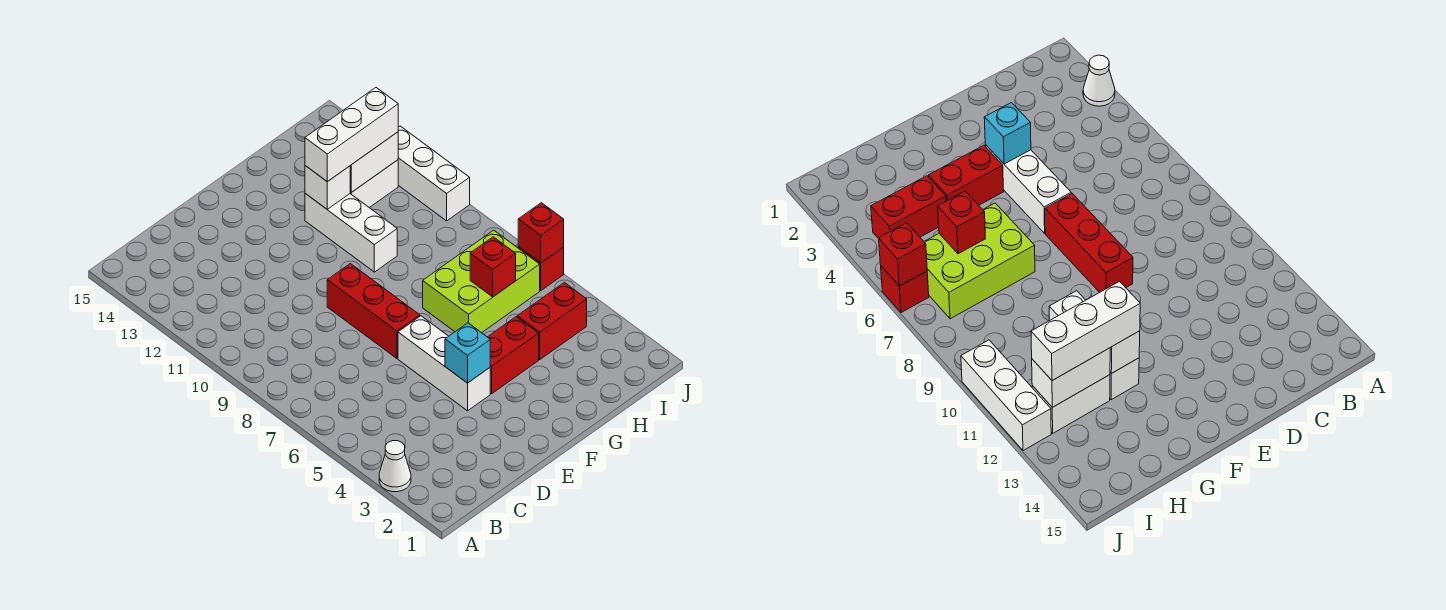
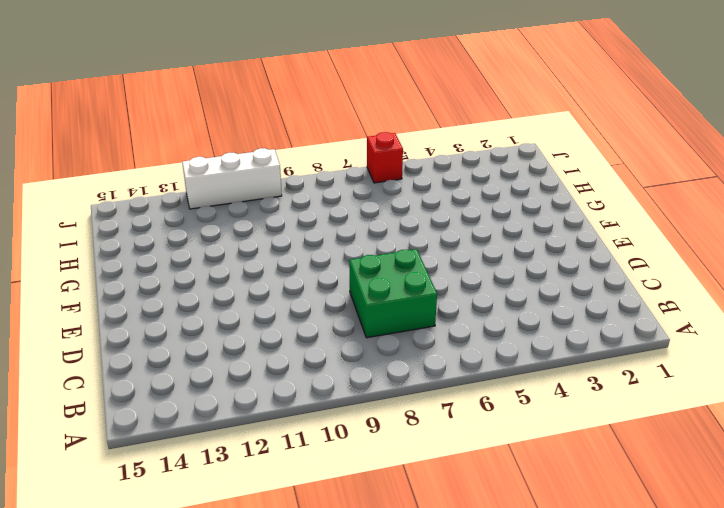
green 2x2 brick [349,249,437,338] -> none
none -> white 1x1 cone [379,441,411,492]
none -> white 1x3 brick [398,316,490,411]
none -> red 1x3 brick [327,264,420,358]

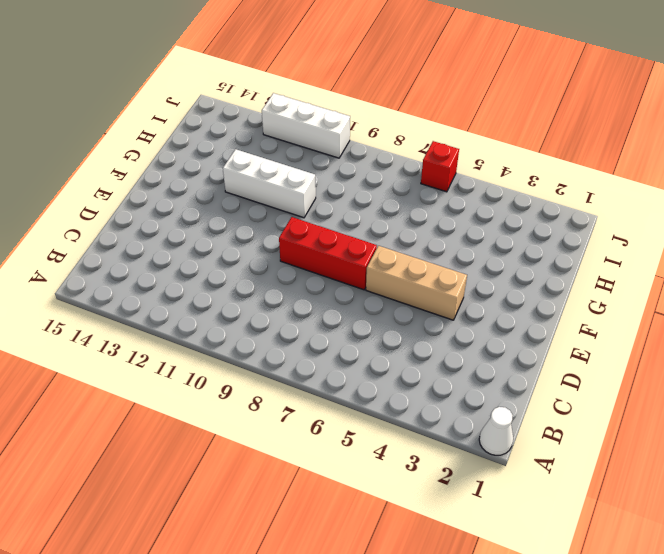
white 1x1 cone [479,407,513,455] -> white 1x1 cone moved to [379,441,411,492]
tan 1x3 brick [366,246,467,320] -> white 1x3 brick [398,316,490,411]
none -> red 1x2 brick [488,317,539,394]
none -> lime 2x3 brick [423,230,540,333]
none -> red 1x2 brick [517,283,587,359]

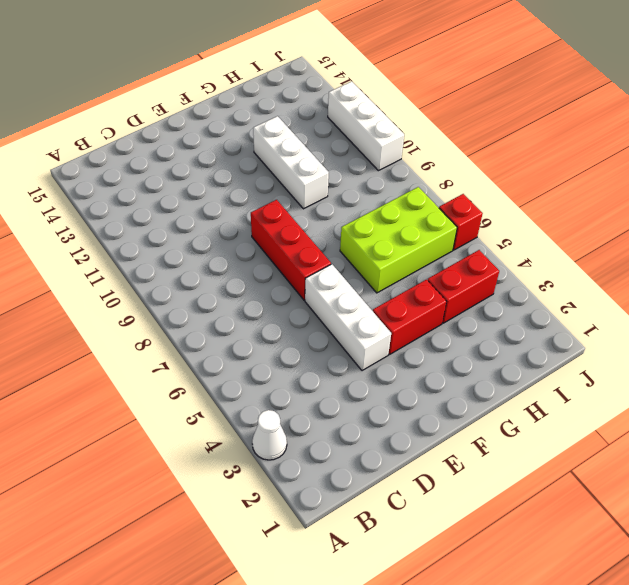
none -> white 1x2 brick [350,160,398,208]
none -> cyan 1x1 brick [445,323,490,383]
none -> white 1x1 brick [305,166,350,209]

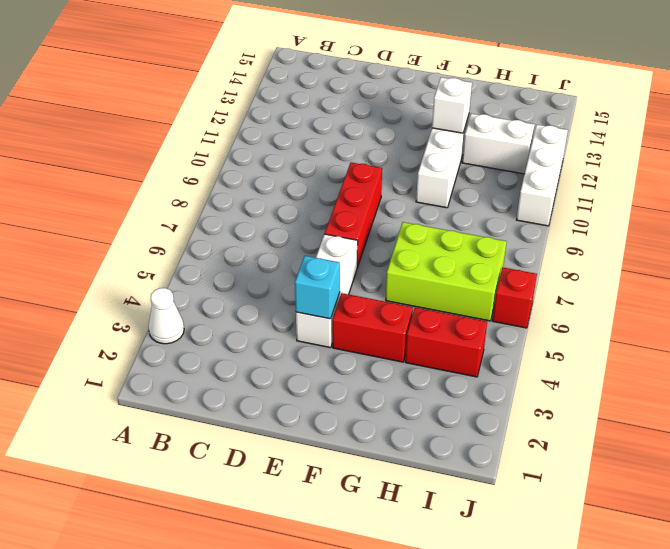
none -> red 1x1 brick [470,237,516,297]
none -> white 1x2 brick [350,132,398,192]
none -> red 1x1 brick [518,203,564,263]

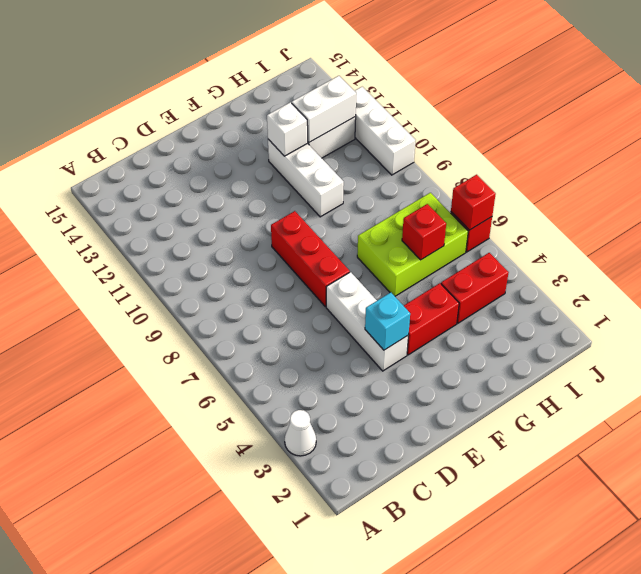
none -> white 1x3 brick [305,88,398,182]

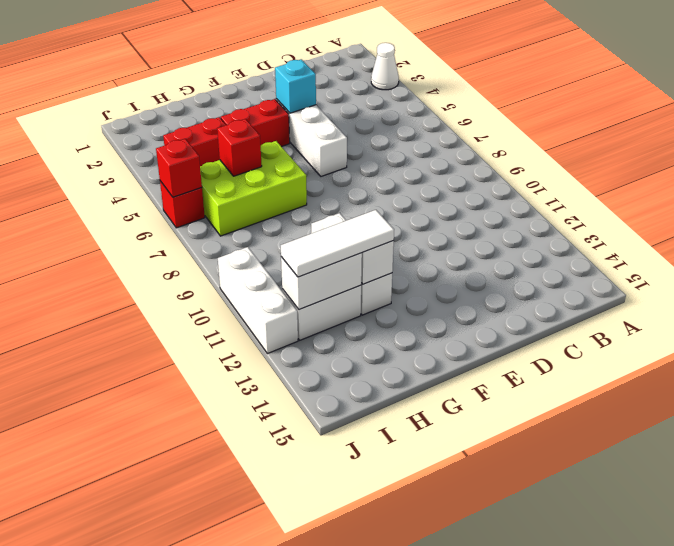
white 1x3 tile [281,210,394,277] -> white 1x3 brick [305,88,398,182]
none -> red 1x3 brick [327,264,420,358]

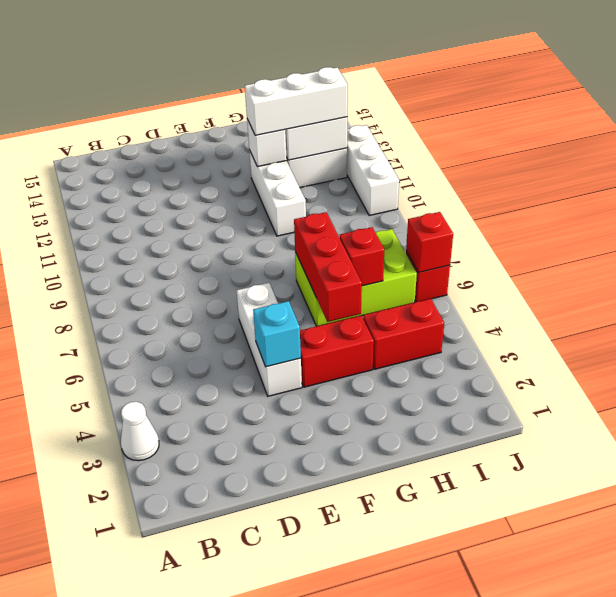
red 1x3 brick [294,212,362,322] -> red 1x3 brick moved to [327,264,420,358]

